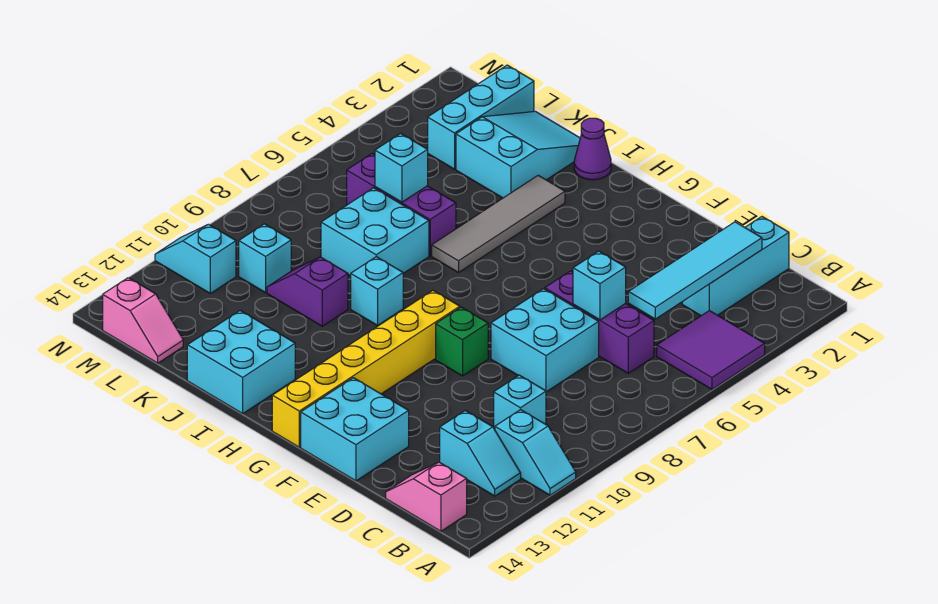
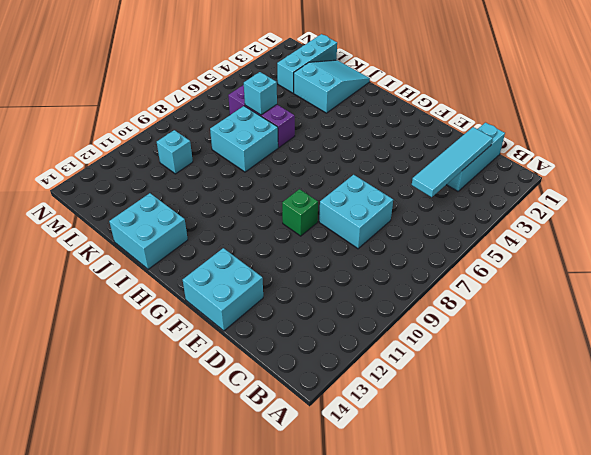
none -> purple 2x2 tile [657,311,765,389]
none -> cyan 1x2 slope [495,410,576,495]
none -> cyan 1x2 slope [440,410,521,496]

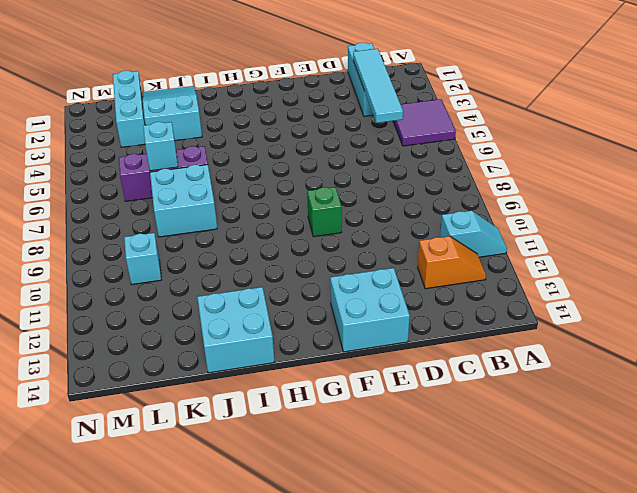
orange 1x2 slope [418,236,486,289] -> cyan 1x2 slope [440,410,521,496]
none -> pink 1x2 slope [386,462,467,531]
none -> purple 1x3 brick [545,271,654,373]
none -> cyan 1x1 brick [494,375,546,429]

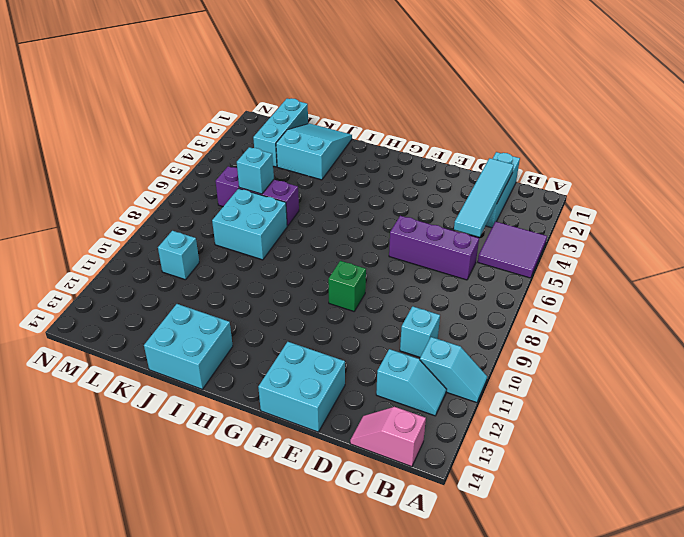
none -> cyan 2x2 brick [491,289,599,392]
none -> yellow 1x6 brick [272,290,460,447]
none -> purple 1x1 cone [574,118,611,180]

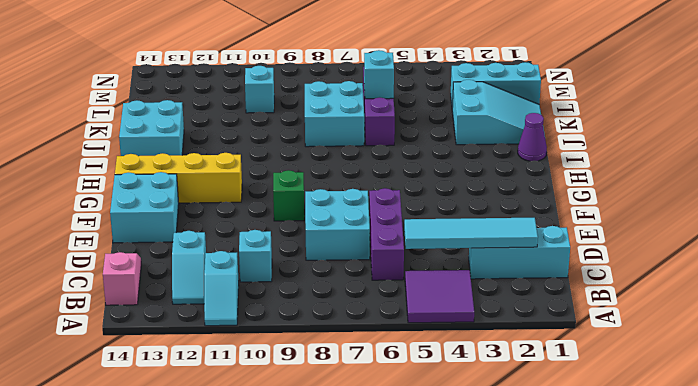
yellow 1x4 brick [115,153,242,203] -> yellow 1x6 brick [272,290,460,447]
none -> grey 1x4 tile [432,175,565,273]
none -> cyan 1x1 brick [351,257,403,325]
none -> purple 1x2 slope [267,257,348,326]

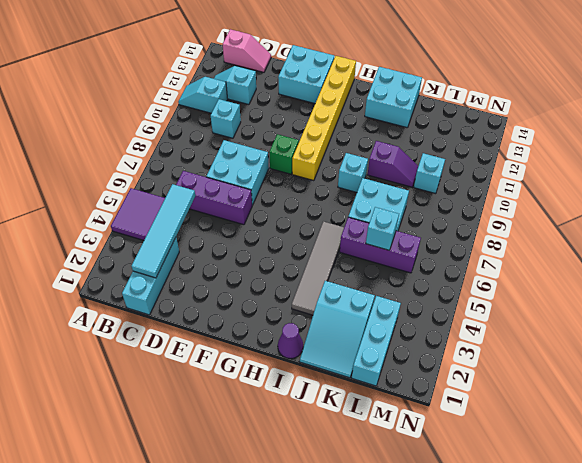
none -> pink 1x2 slope [103,278,183,363]
none -> cyan 1x2 slope [155,224,236,293]
none -> cyan 1x1 brick [573,251,626,320]

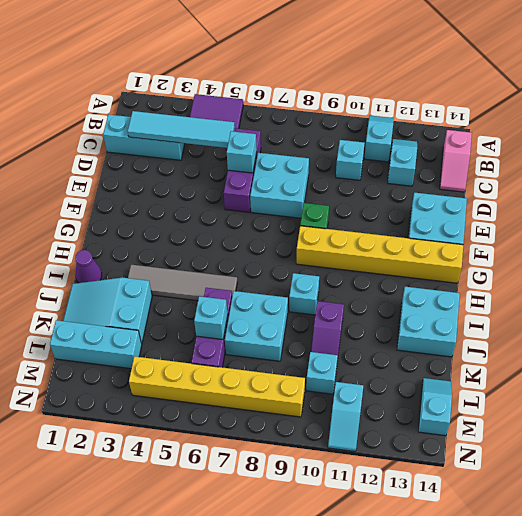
cyan 1x2 slope [418,378,452,436] -> pink 1x2 slope [103,278,183,363]
yellow 1x6 brick [129,356,305,417] -> none

